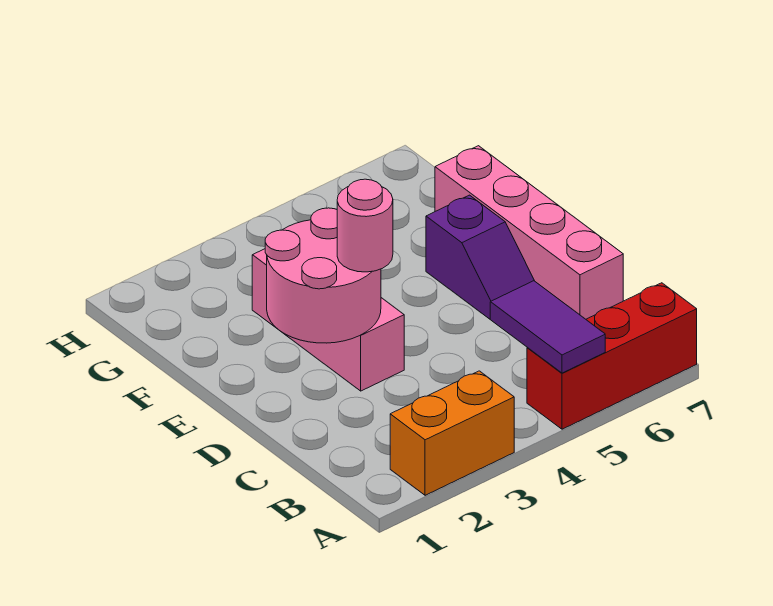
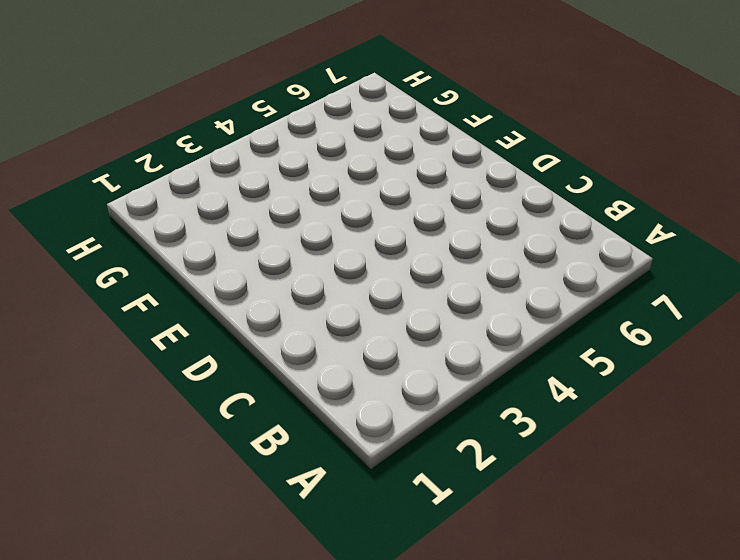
none -> orange 1x2 brick [390,371,514,495]
none -> red 1x3 brick [527,283,697,429]

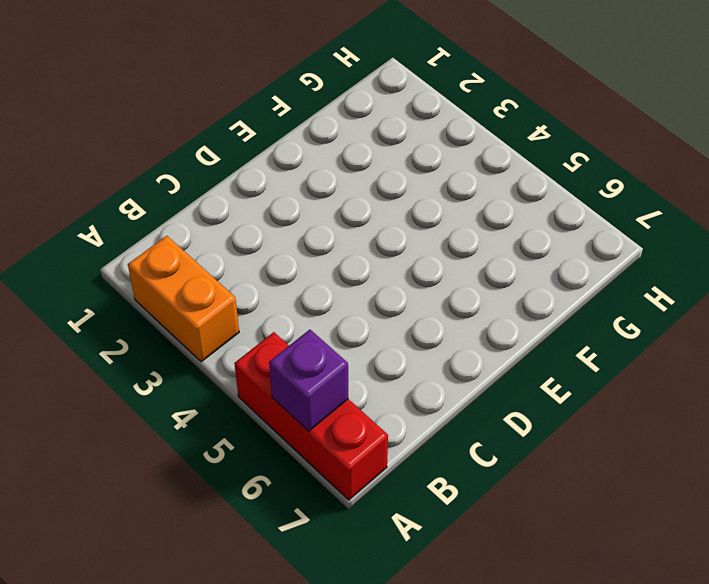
purple 1x1 brick [269,330,348,431] -> none
none -> pink 1x4 brick [435,146,623,319]
none -> pink 1x3 brick [252,249,404,391]

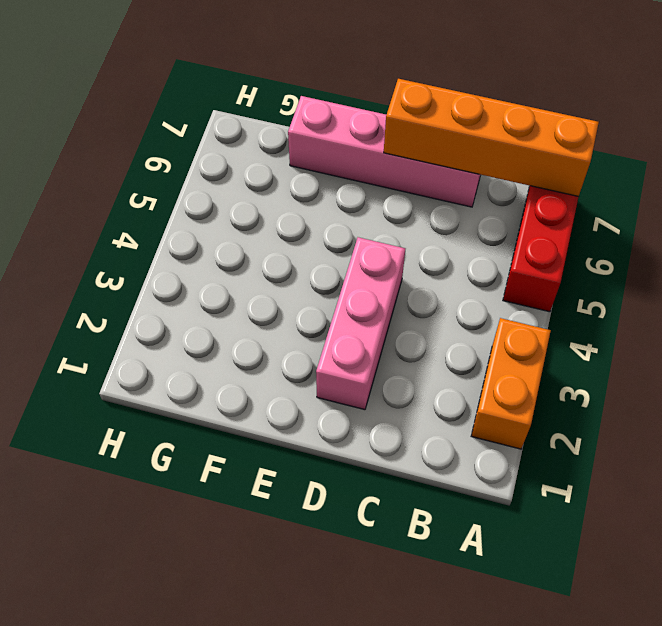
orange 1x4 brick [384,79,599,197] -> none
pink 1x3 brick [316,237,405,410] -> pink 1x3 brick turned to [252,249,404,391]
none -> purple 1x2 slope [426,195,534,319]
none -> purple 1x2 tile [490,281,605,373]

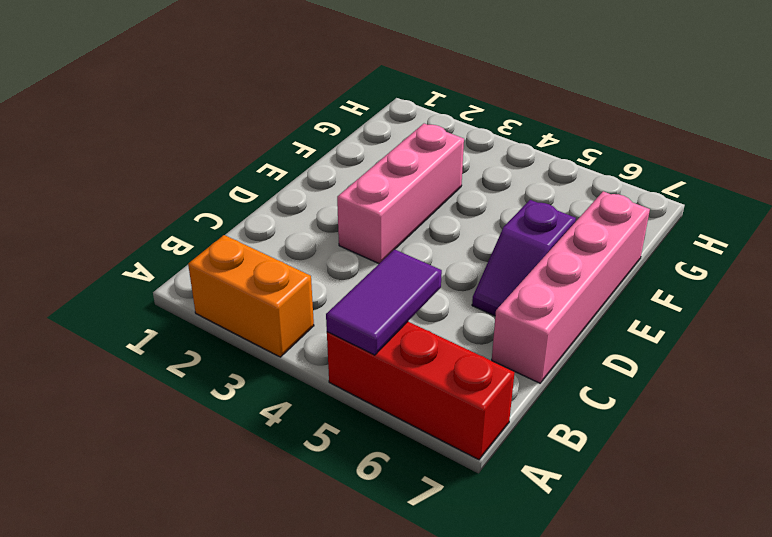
none -> pink 2x2 round brick [265,208,381,343]
none -> pink 1x1 round brick [337,179,393,272]

